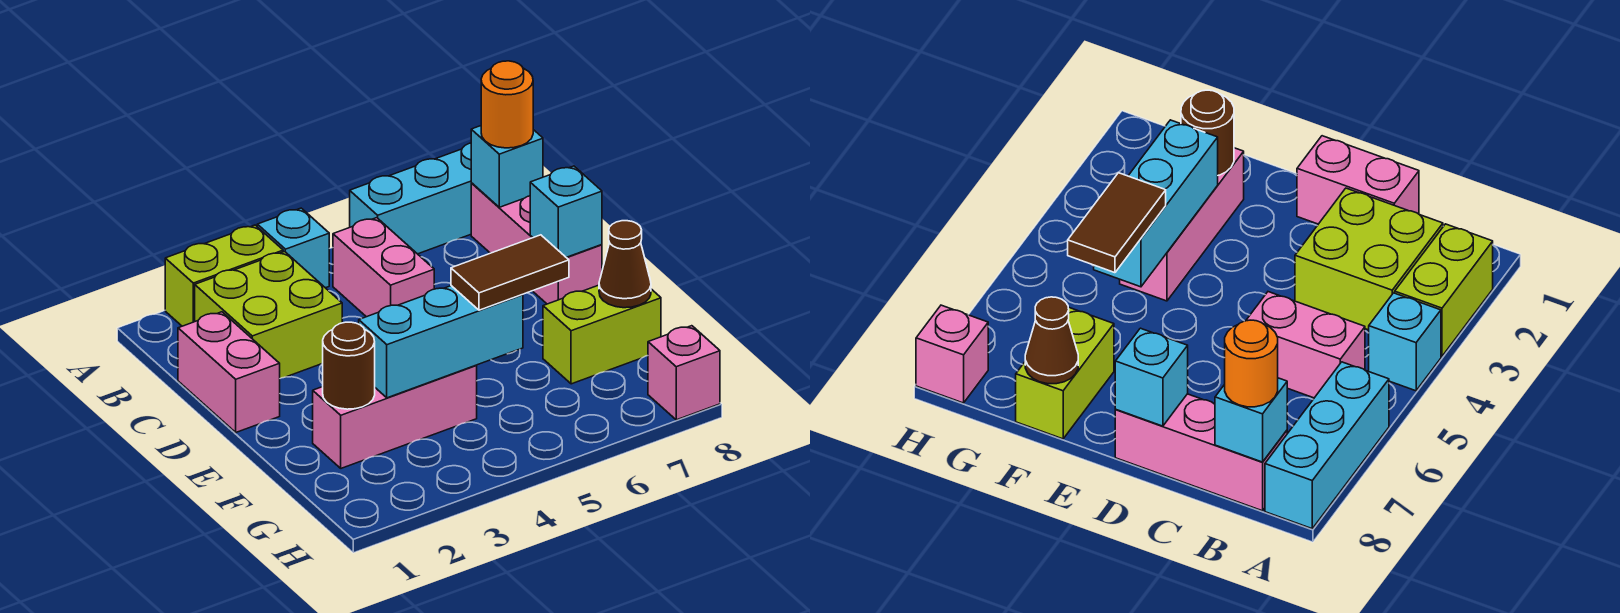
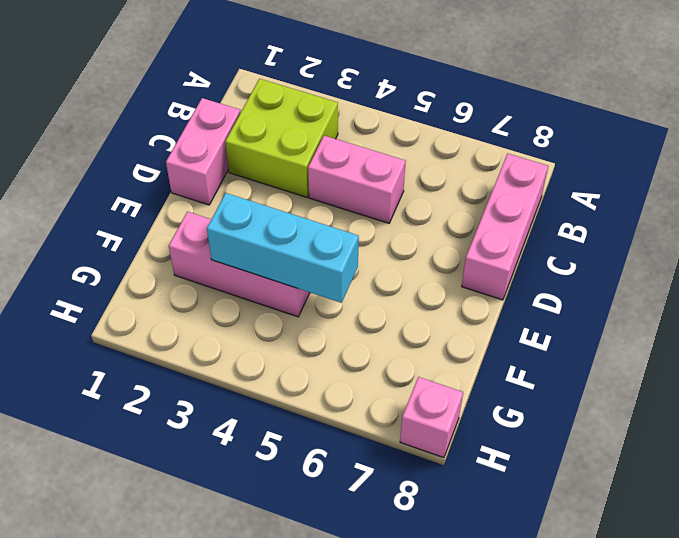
pink 1x2 brick [308,136,406,223] -> pink 1x2 brick turned to [333,218,434,317]
none -> lime 1x2 brick [165,225,283,326]
none -> cyan 1x1 brick [257,208,329,288]
none -> cyan 1x3 brick [350,143,471,254]

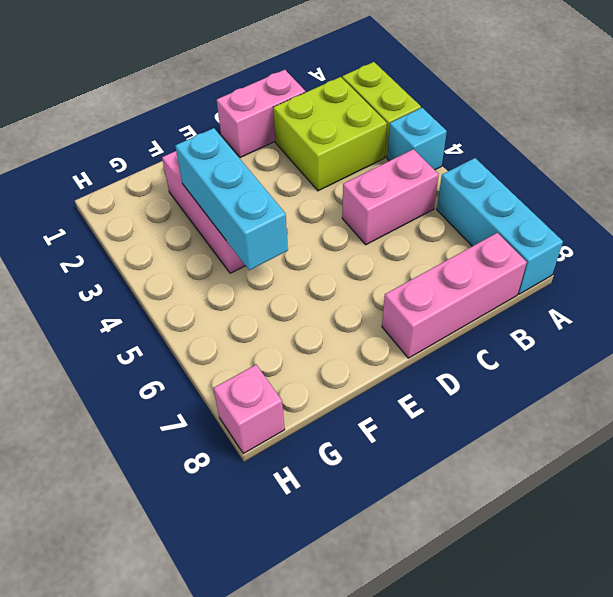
none -> lime 1x2 brick [543,285,661,384]
none -> cyan 1x1 brick [471,126,543,207]
none -> cyan 1x1 brick [530,166,602,258]

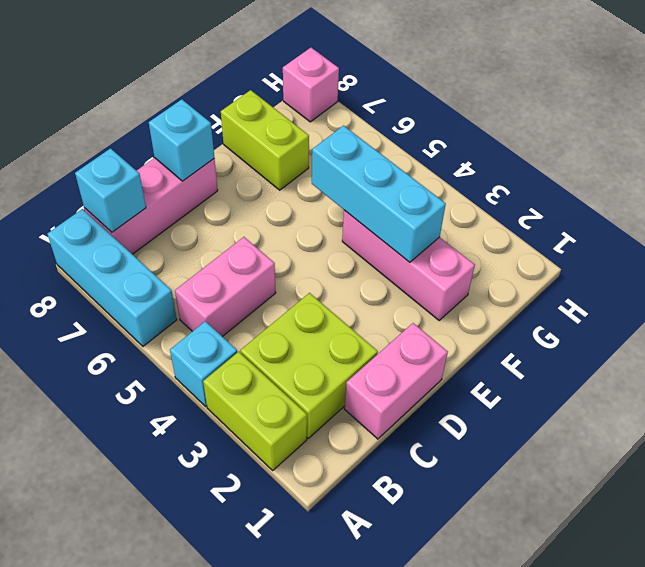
none -> brown 1x1 round brick [323,322,375,409]
none -> brown 1x1 cone [599,221,651,308]
none -> orange 1x1 round brick [481,61,533,148]

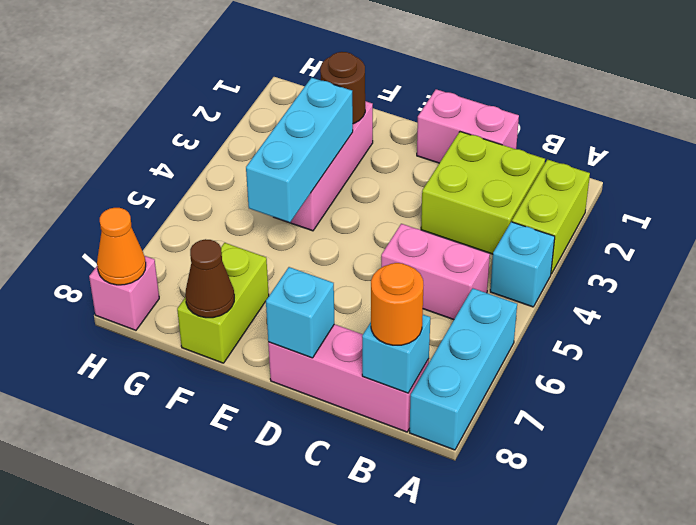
orange 1x1 cone [97,208,146,285] -> none
none -> brown 1x2 tile [451,235,569,310]

